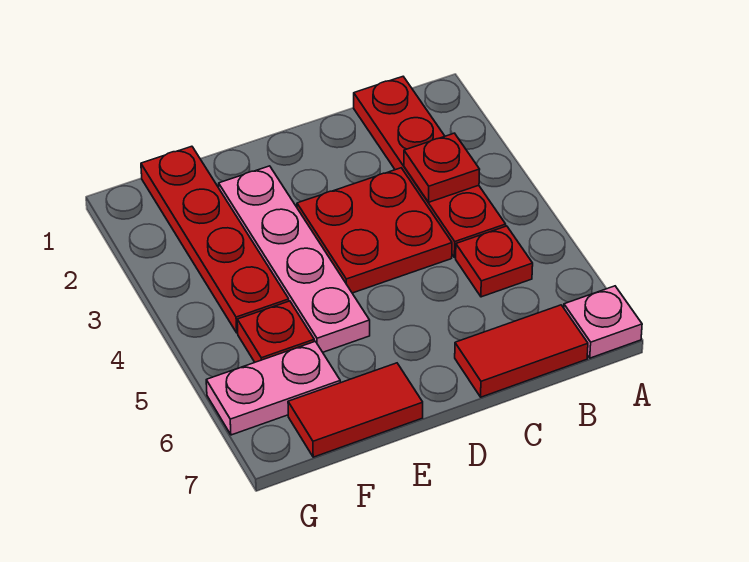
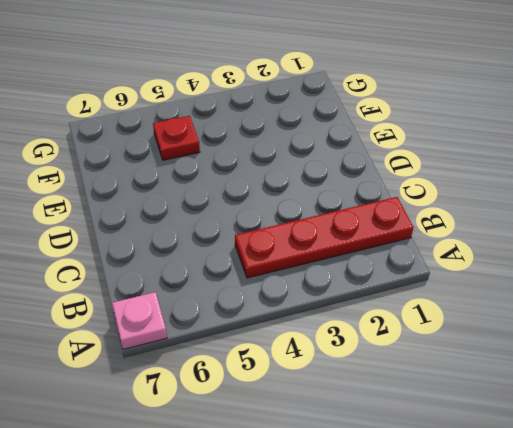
none -> red 1x1 plate [456,226,533,297]
none -> red 1x2 tile [455,305,588,397]

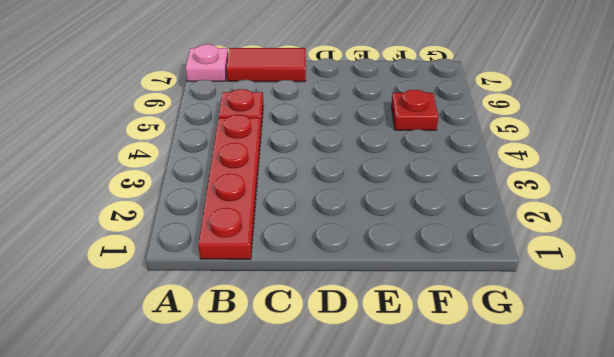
none -> red 2x2 plate [297,168,452,293]
none -> pink 1x4 plate [219,166,370,352]

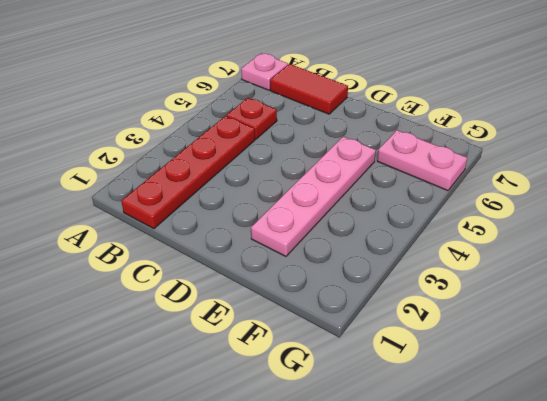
none -> red 2x2 plate [297,168,452,293]
none -> red 1x2 tile [288,363,423,457]

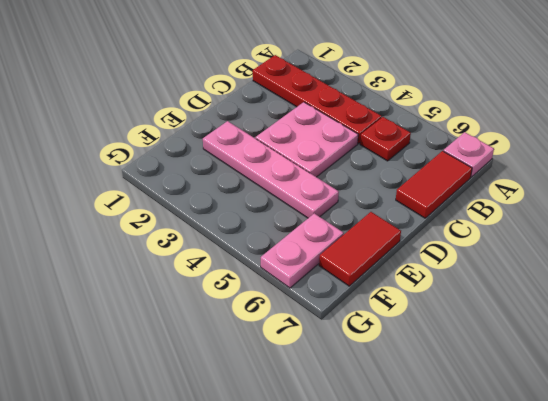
pink 2x2 plate [256,102,358,177] -> red 2x2 plate [297,168,452,293]
none -> red 1x4 plate [141,146,289,333]
none -> red 1x1 plate [237,301,314,362]

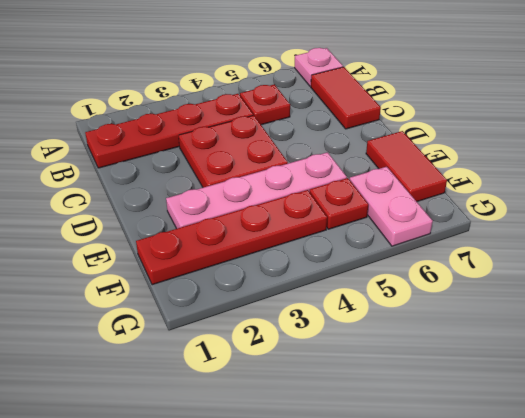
none -> red 1x1 plate [404,133,480,202]

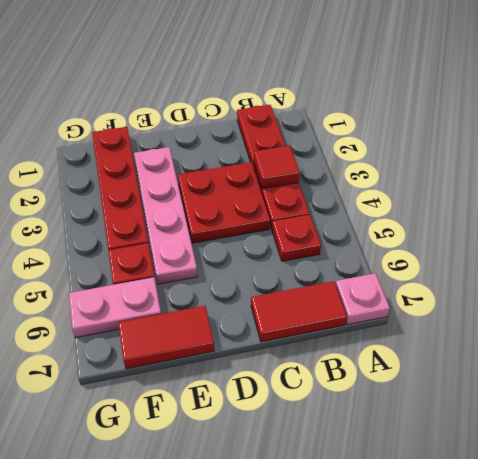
red 1x1 tile [254,145,300,189] -> red 1x1 plate [404,133,480,202]

